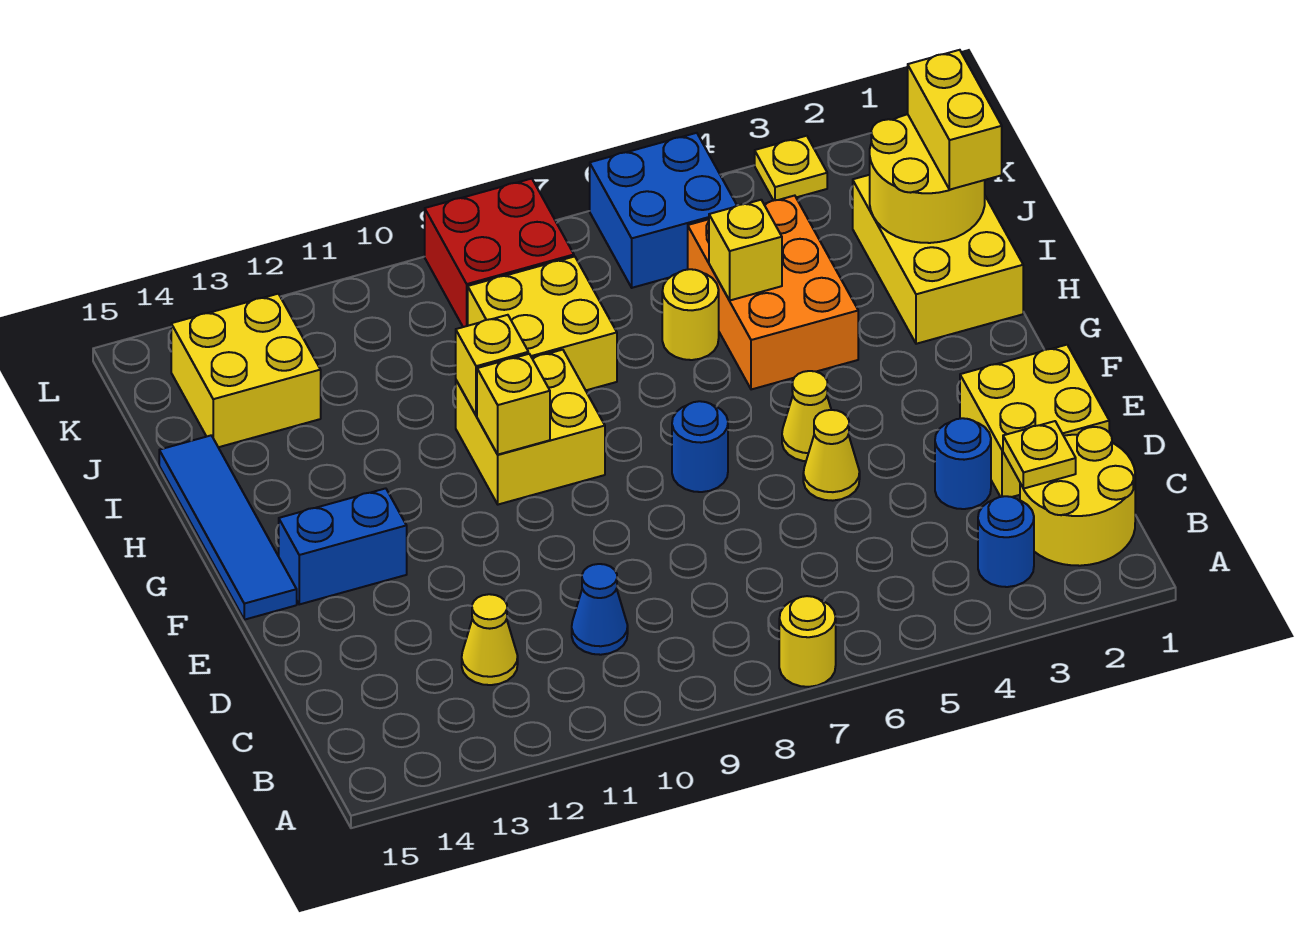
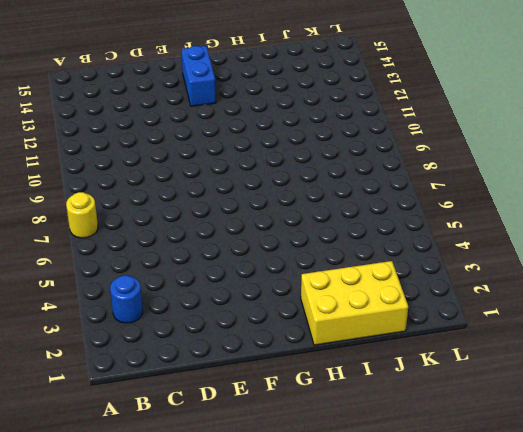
none -> yellow 2x2 round brick [1020,427,1135,566]
none -> blue 1x1 cone [572,564,628,655]
none -> yellow 1x1 cone [462,594,518,685]

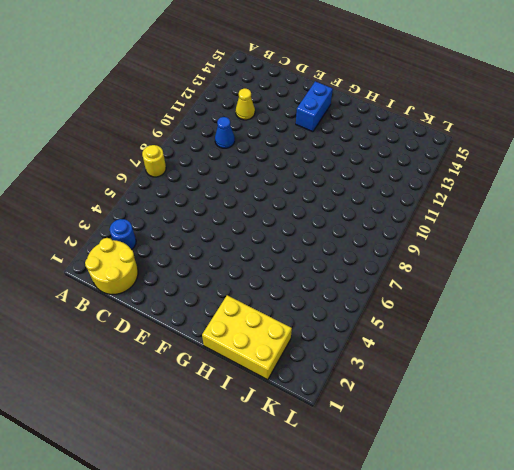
none -> yellow 2x2 brick [960,345,1109,497]
none -> blue 1x1 round brick [935,418,991,509]
none -> yellow 1x1 cone [803,410,860,501]

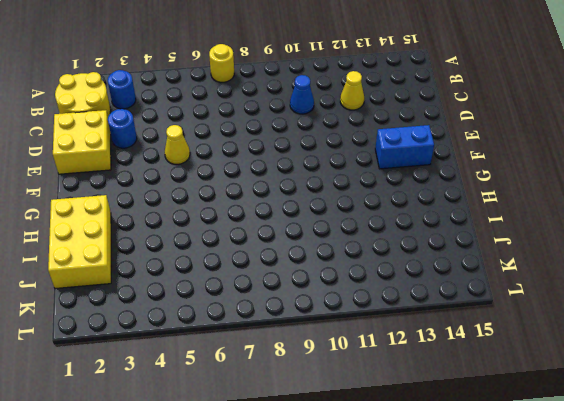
none -> yellow 1x1 cone [782,371,831,461]
none -> blue 1x1 round brick [672,401,728,492]
none -> blue 1x4 tile [159,435,297,620]

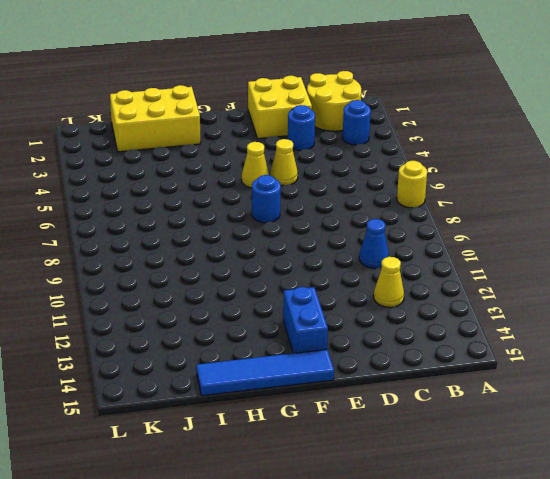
none -> yellow 2x2 brick [456,350,605,505]
none -> orange 2x3 brick [688,196,858,390]
none -> yellow 1x1 round brick [662,269,719,360]

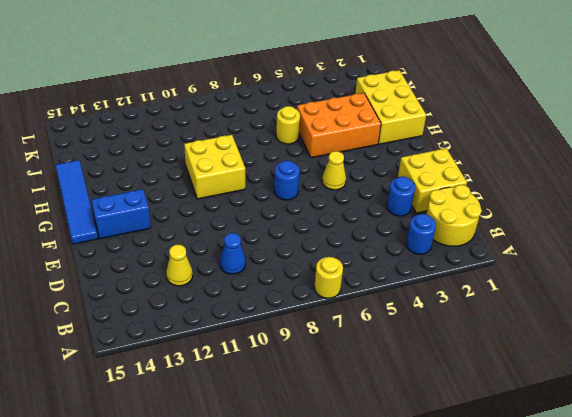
orange 2x3 brick [297,93,381,158] -> orange 2x3 brick turned to [688,196,858,390]
none -> yellow 1x1 cone [803,410,860,501]
none -> yellow 2x2 brick [468,256,617,390]
none -> yellow 2x2 brick [171,294,321,447]

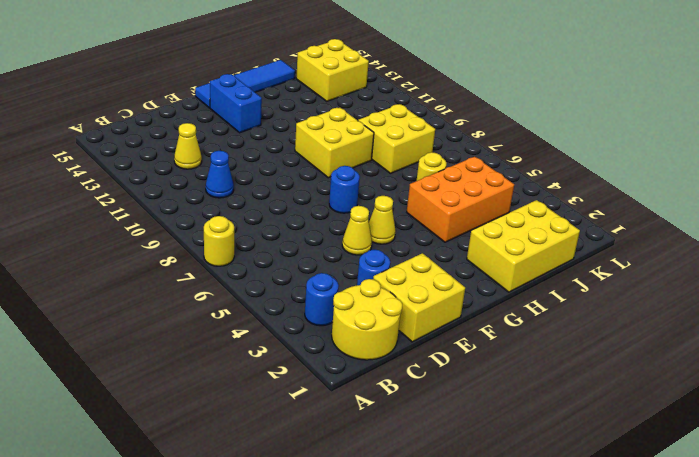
none -> blue 2x2 brick [590,133,737,288]
none -> red 2x2 brick [425,179,574,327]
none -> yellow 1x1 plate [755,136,827,201]

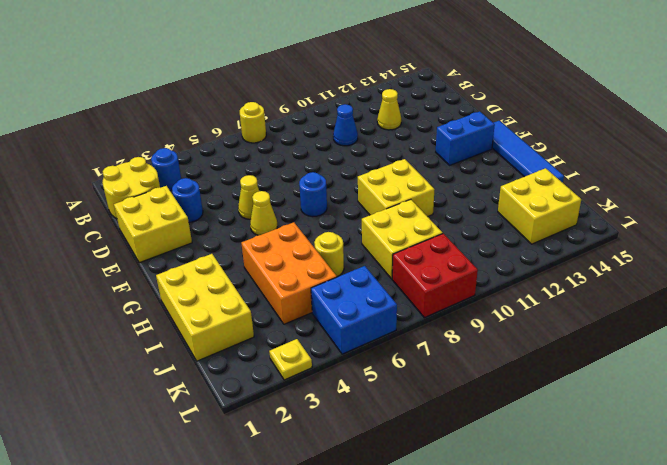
none -> yellow 1x1 plate [1003,421,1076,489]
none -> yellow 1x1 brick [477,354,550,455]
none -> yellow 1x1 brick [456,315,528,416]

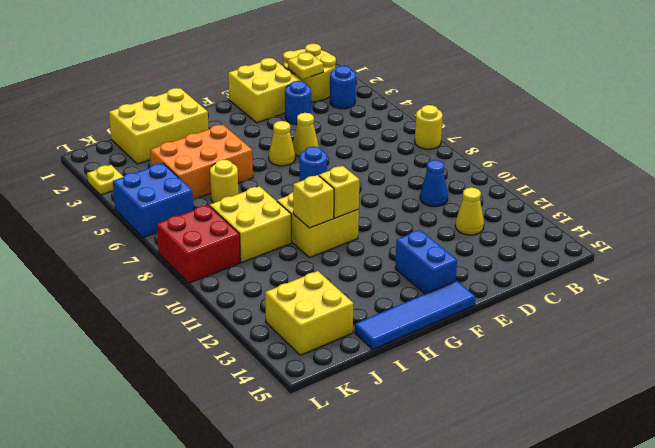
none -> yellow 2x2 round brick [870,114,985,243]
none -> yellow 1x1 brick [709,200,782,300]
none -> yellow 1x2 brick [908,50,1002,190]

